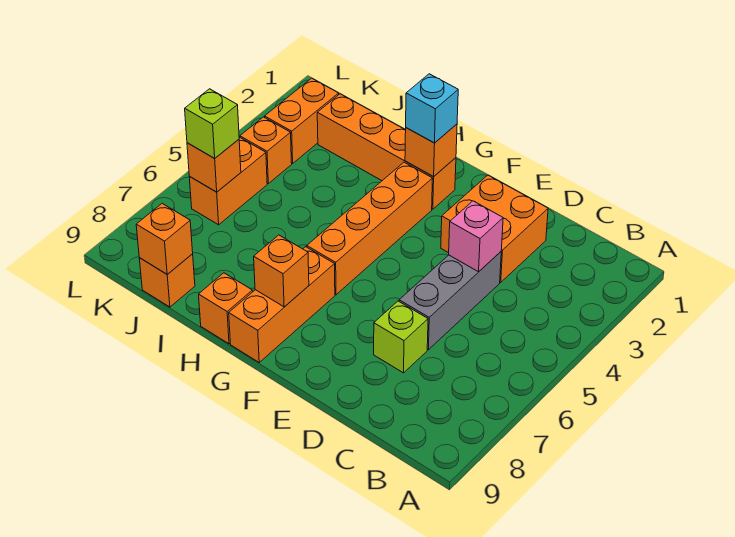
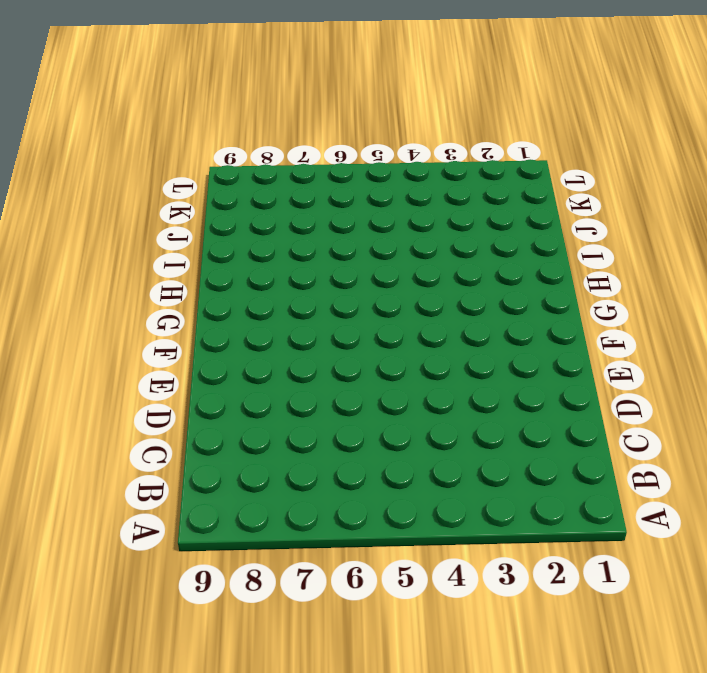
none -> orange 2x2 brick [441,175,548,282]
none -> grey 1x3 brick [399,252,501,350]
none -> lime 1x1 brick [374,301,428,373]

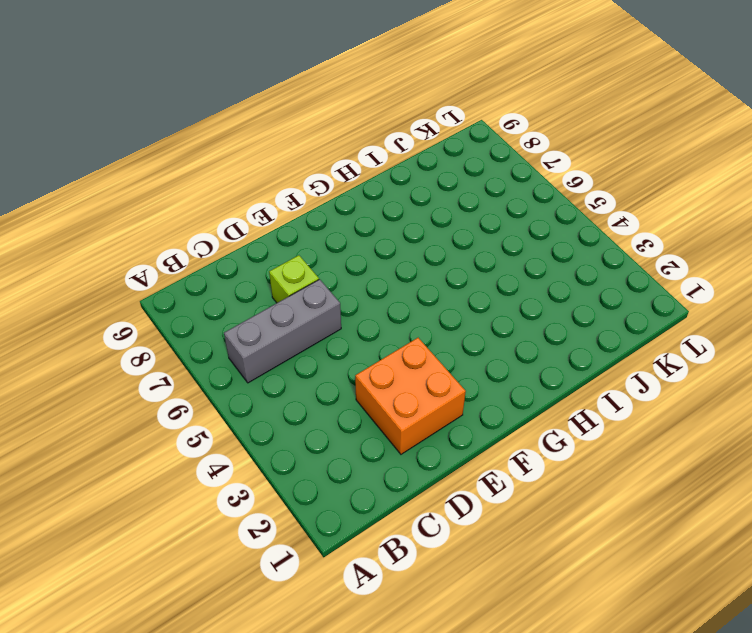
grey 1x3 brick [224,279,341,383] -> grey 1x3 brick turned to [399,252,501,350]
none -> orange 1x4 brick [317,94,456,209]
none -> orange 1x4 brick [307,162,433,295]
none -> orange 1x3 brick [229,247,335,362]

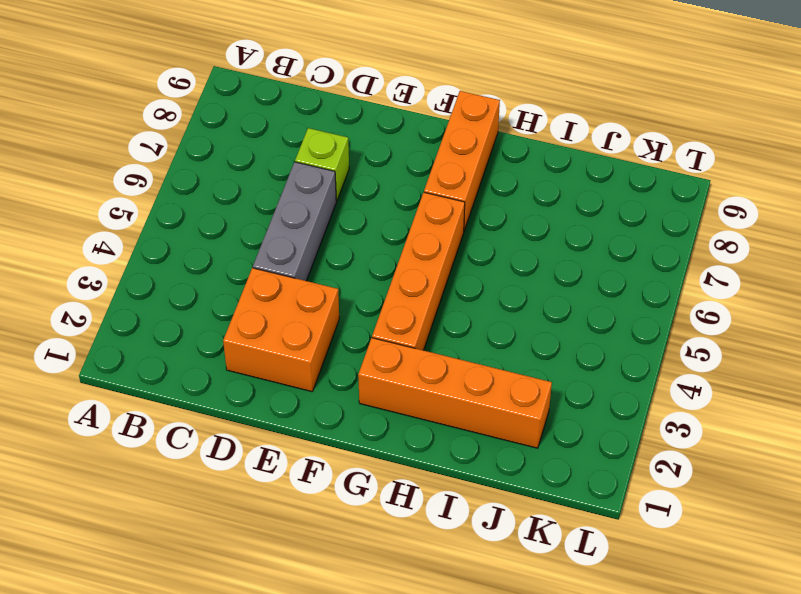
none -> orange 1x1 brick [199,273,253,344]
none -> orange 1x1 brick [139,254,195,307]
none -> orange 1x2 brick [265,78,339,163]

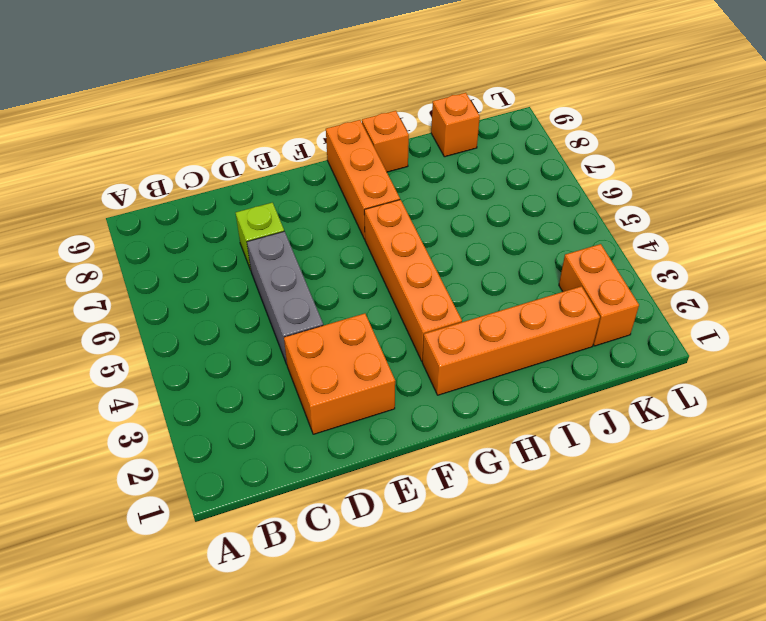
none -> orange 1x1 brick [240,117,292,183]
none -> orange 1x2 brick [189,137,267,225]
none -> pink 1x1 brick [449,201,503,272]

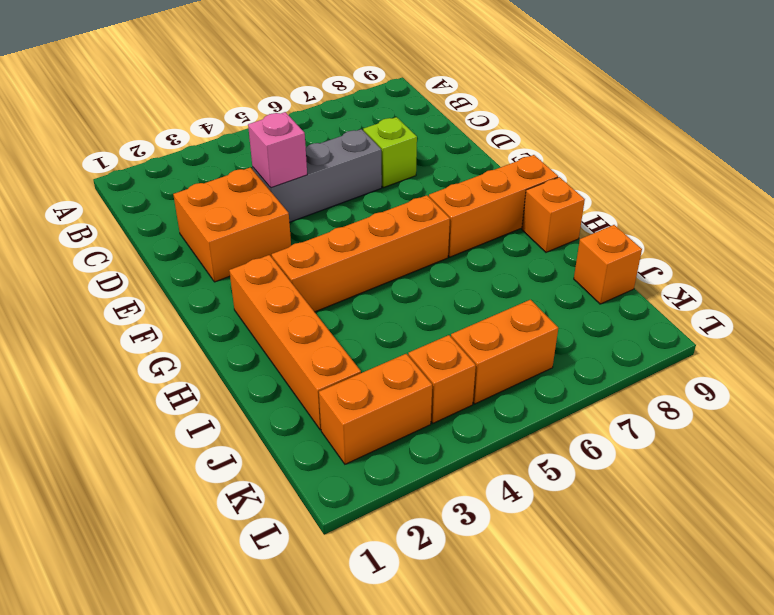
none -> orange 1x1 brick [405,124,457,177]
none -> orange 1x1 brick [254,235,309,307]
none -> orange 1x1 brick [136,204,193,274]

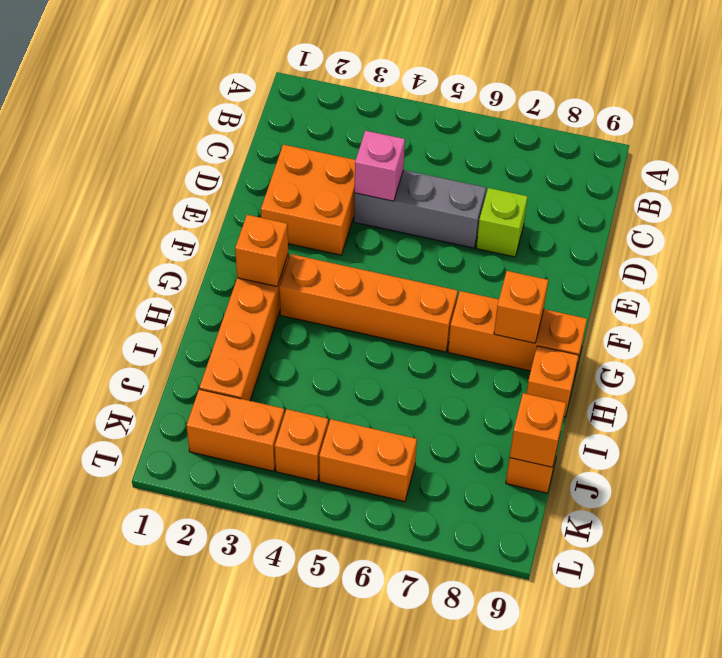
none -> orange 1x1 brick [187,139,241,192]
none -> cyan 1x1 brick [406,74,458,143]
none -> lime 1x1 brick [185,89,239,158]

